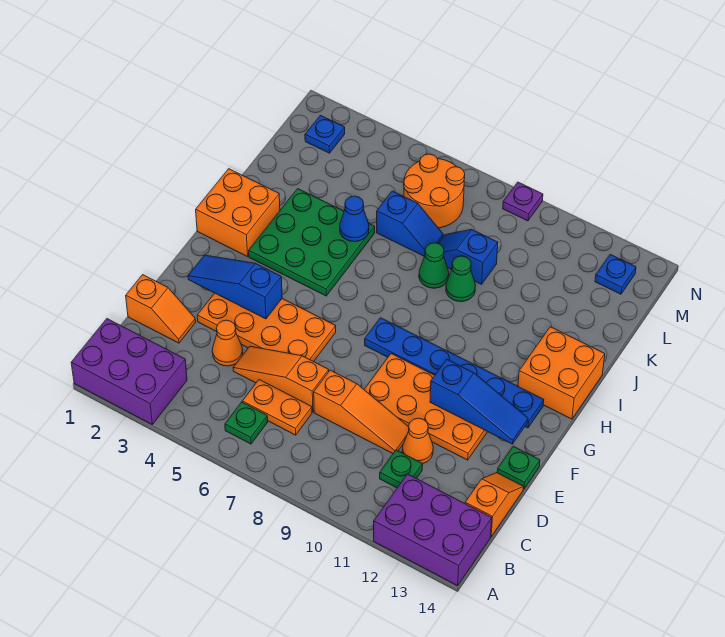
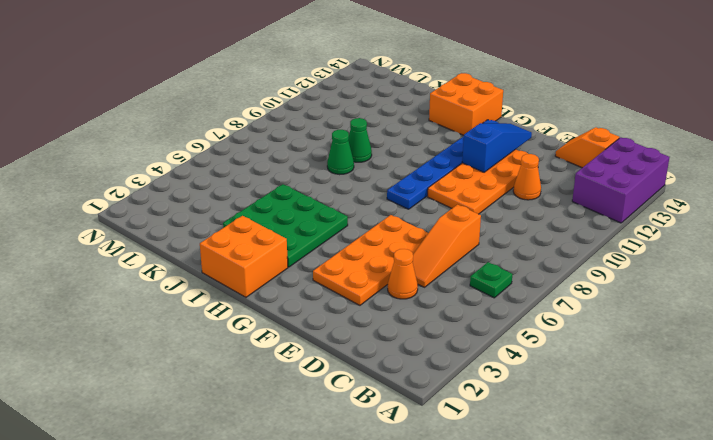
none -> purple 2x3 brick [71,319,187,424]
none -> orange 1x2 plate [242,380,312,435]
none -> green 1x1 plate [380,450,423,488]

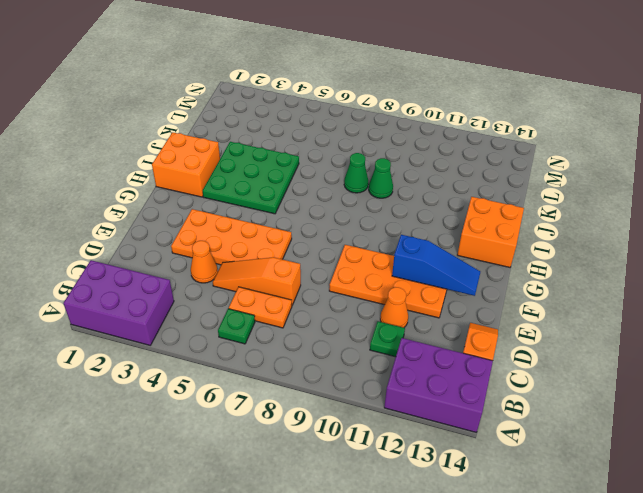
none -> orange 1x2 slope [126,275,196,343]
none -> orange 1x3 slope [314,370,409,453]
none -> green 1x1 plate [497,446,540,489]

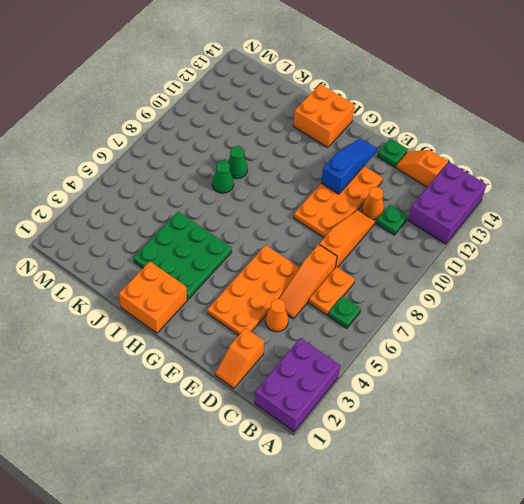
orange 1x2 slope [215,328,264,388] -> orange 1x2 slope turned to [126,275,196,343]
none -> blue 1x6 plate [365,318,544,428]
none -> blue 1x2 slope [377,191,443,257]
none -> blue 1x2 slope [438,230,498,284]

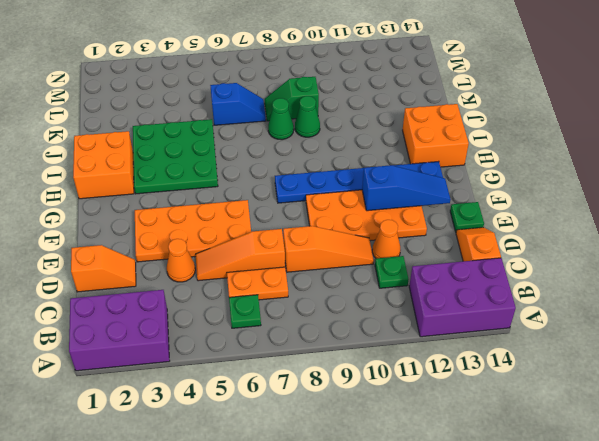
green 1x2 slope [265,77,319,121] -> blue 1x2 slope [438,230,498,284]
none -> orange 2x2 round brick [404,154,465,228]
none -> blue 1x1 plate [305,115,345,153]
none -> blue 1x1 plate [595,255,636,294]

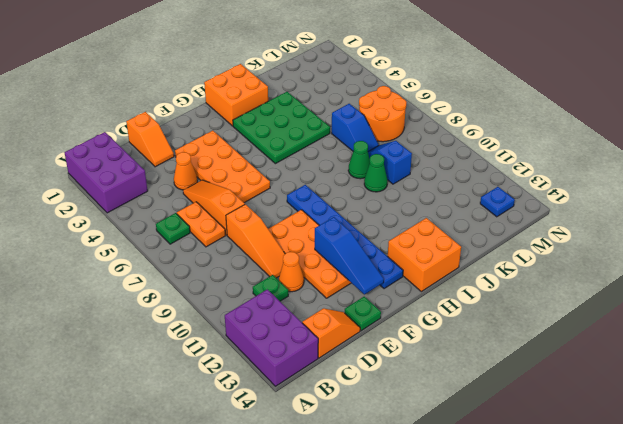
none -> blue 1x1 plate [305,115,345,153]
none -> purple 1x1 plate [503,182,543,221]
none -> blue 1x3 slope [188,255,282,319]

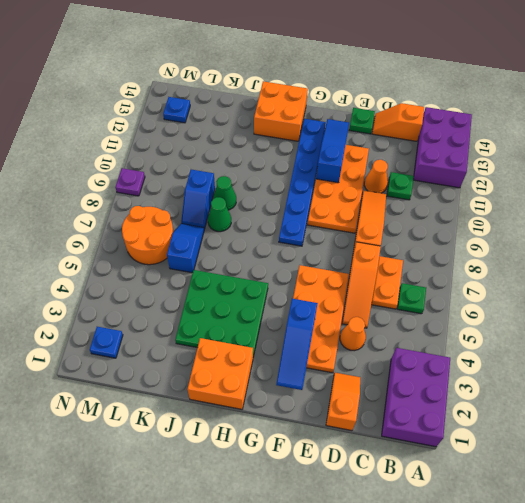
none -> blue 1x1 cone [340,196,369,242]

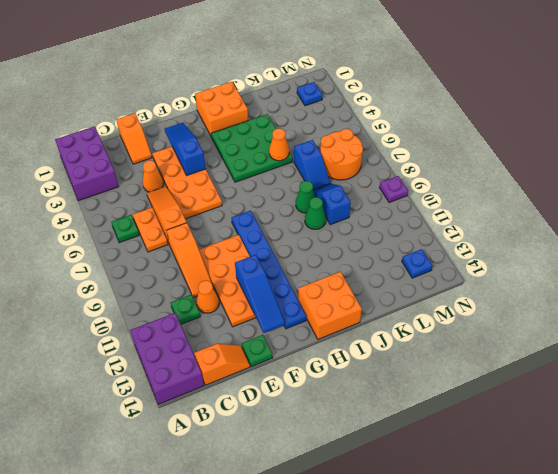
orange 1x1 cone [269,128,289,161] -> blue 1x1 cone [340,196,369,242]

